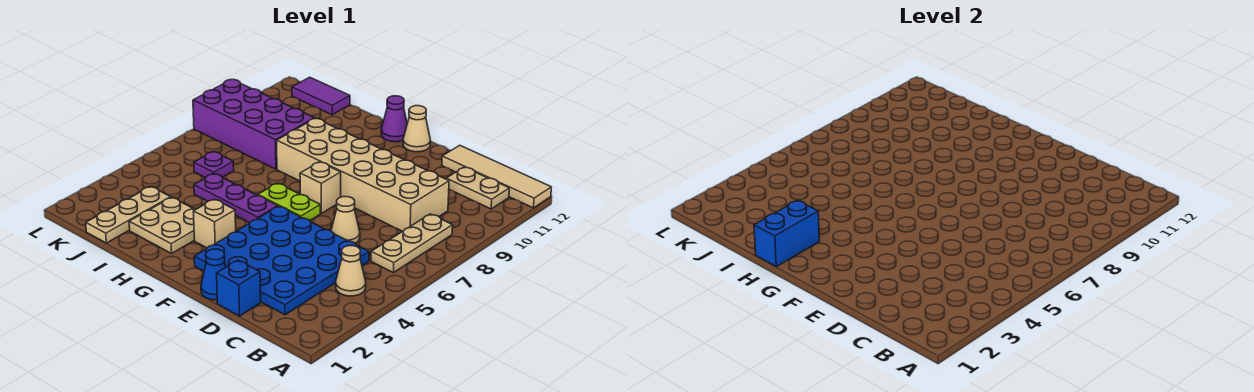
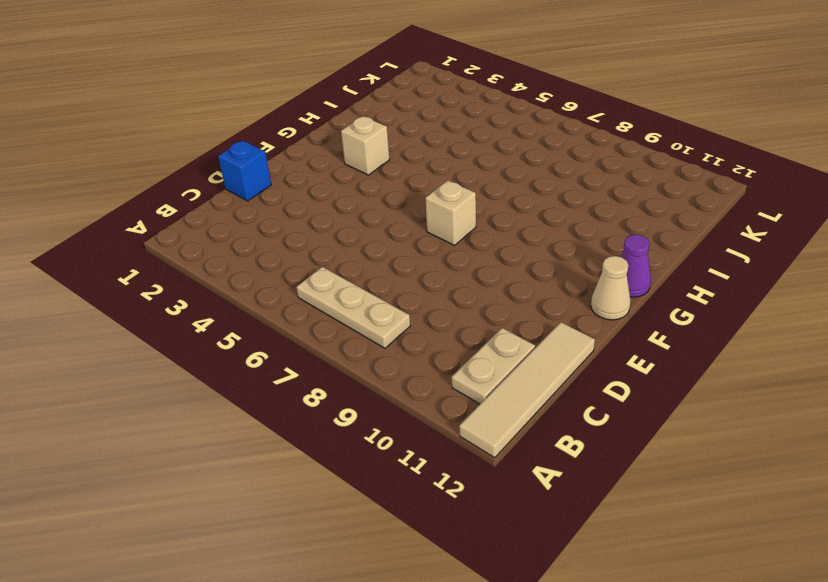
none -> tan 1x1 cone [336,246,366,296]
none -> blue 4x4 plate [194,206,369,315]
none -> tan 2x6 brick [277,119,449,231]

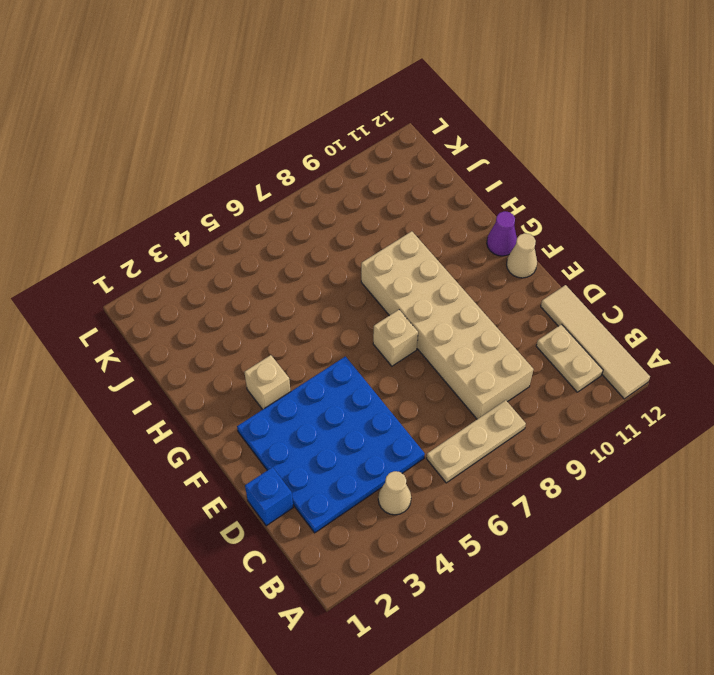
none -> tan 1x1 cone [331,197,360,243]
none -> blue 1x1 cone [201,249,226,300]
none -> lime 1x2 plate [258,183,320,221]

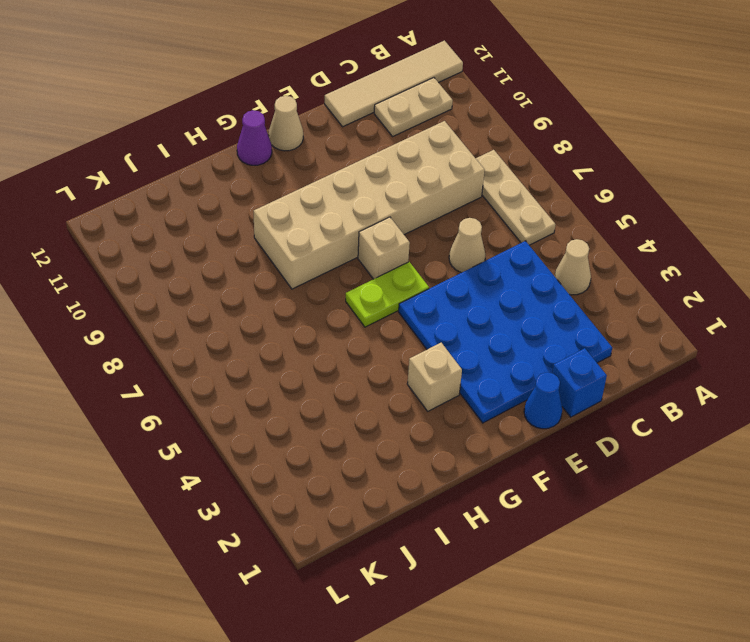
none -> purple 1x3 plate [194,174,278,223]
none -> tan 2x2 plate [129,197,196,253]
none -> purple 2x4 brick [193,79,314,169]

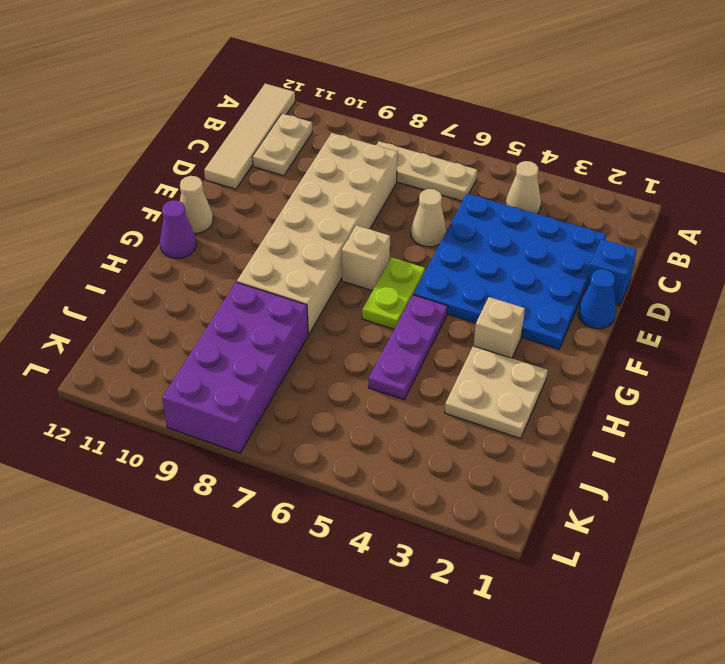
none -> tan 1x3 plate [86,186,171,243]
none -> purple 1x1 plate [194,152,234,178]
none -> purple 1x2 tile [292,77,350,115]

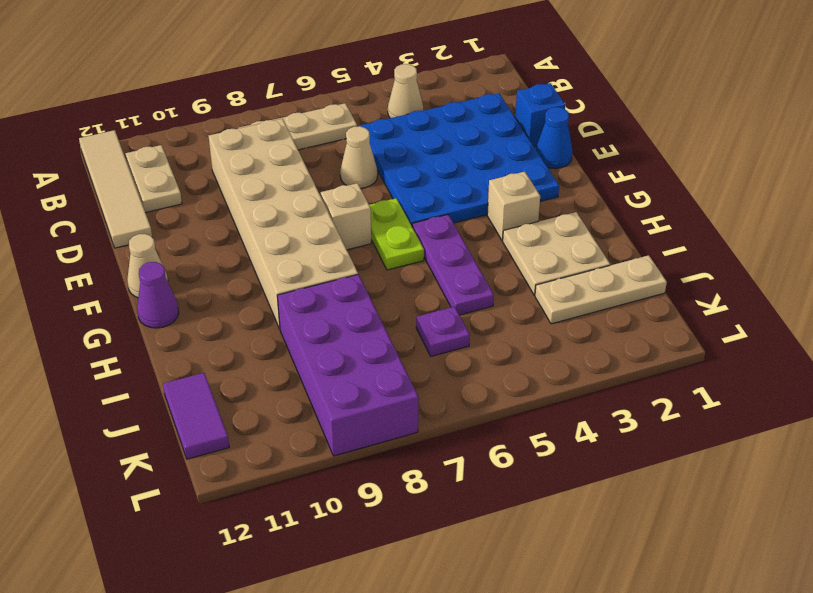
none -> blue 1x2 brick [754,200,819,267]

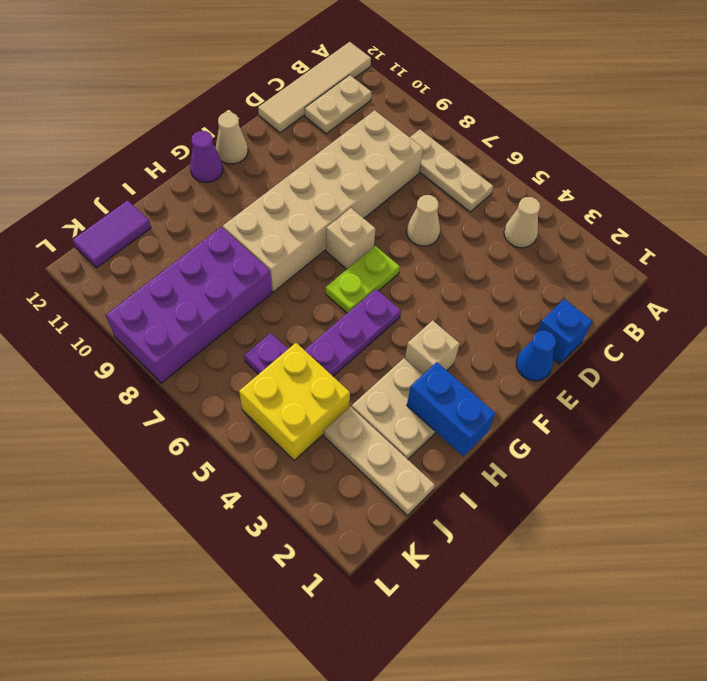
yellow 2x2 brick [239,343,350,460] -> none
none -> blue 4x4 plate [194,206,369,315]

